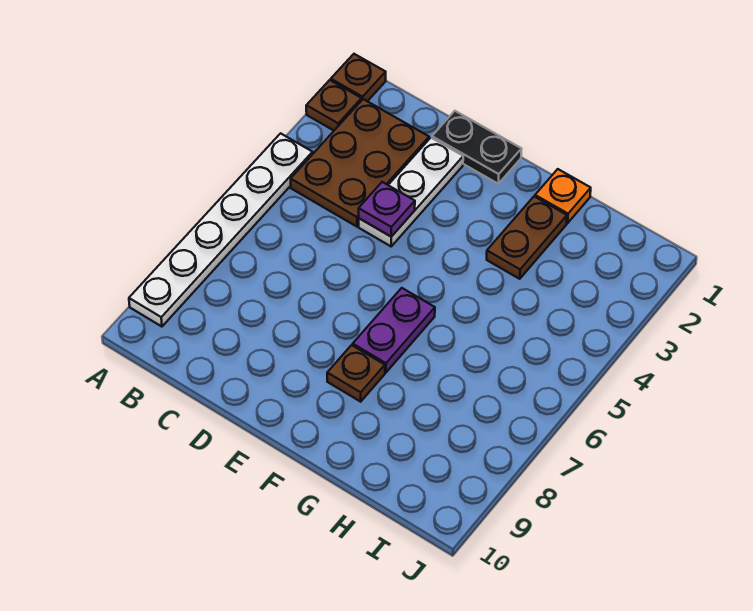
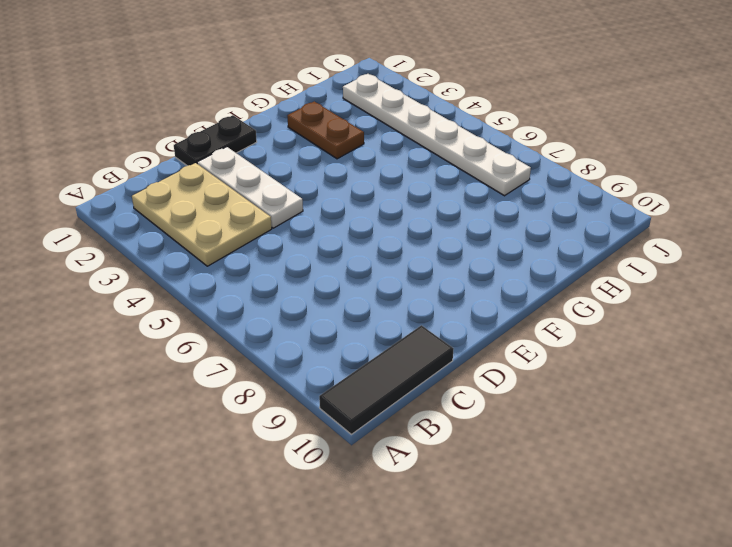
black 1x3 tile [319,325,453,434] -> none
tan 2x3 plate [132,163,272,266] -> brown 2x3 plate [291,99,429,227]
white 1x6 plate [343,74,531,196] -> white 1x6 plate moved to [129,133,313,327]
none -> brown 1x1 plate [331,54,386,101]
none -> brown 1x1 plate [306,80,362,130]

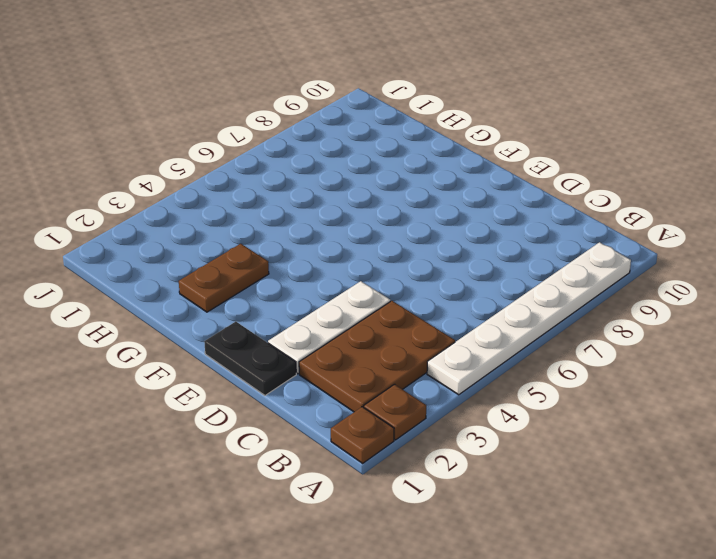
none -> purple 1x2 plate [353,288,435,372]
none -> brown 1x1 plate [327,345,385,402]

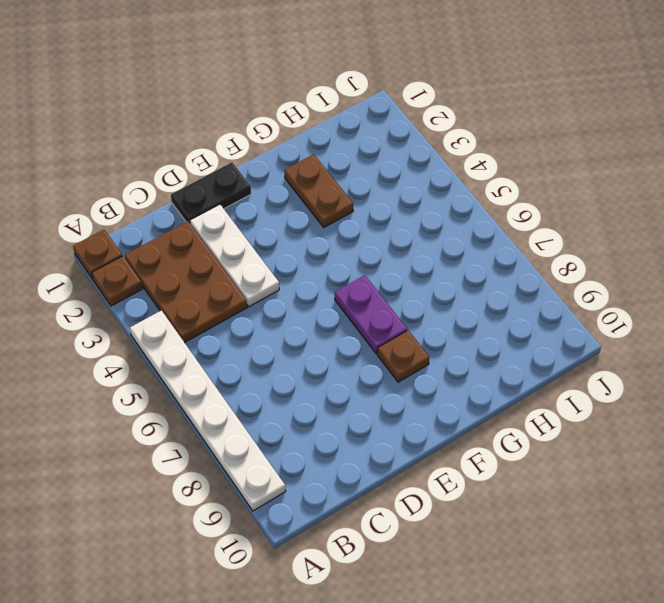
none -> orange 1x1 plate [535,169,591,223]
none -> purple 1x1 plate [359,182,415,237]

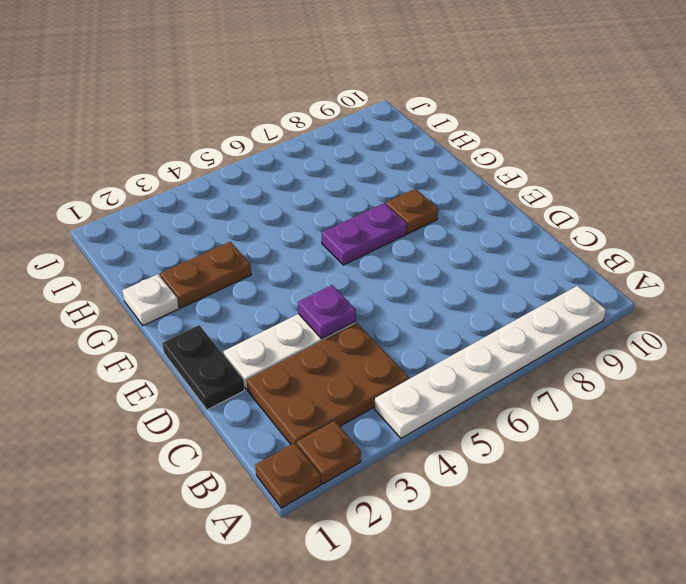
white 1x1 plate [122,274,179,326] -> orange 1x1 plate [535,169,591,223]

